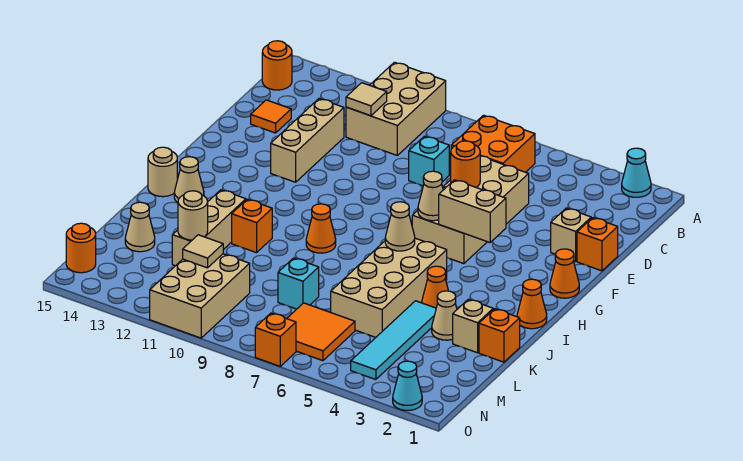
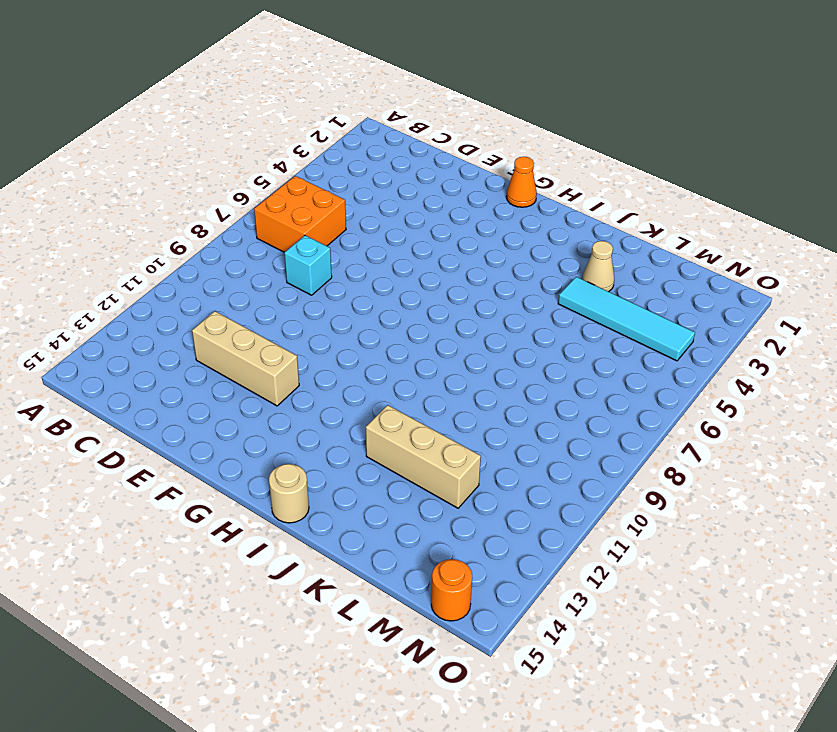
none -> cyan 1x1 cone [622,148,651,197]
none -> tan 2x3 brick [346,62,446,155]
none -> orange 1x1 round brick [262,41,292,90]
none -> tan 2x4 brick [412,156,529,264]

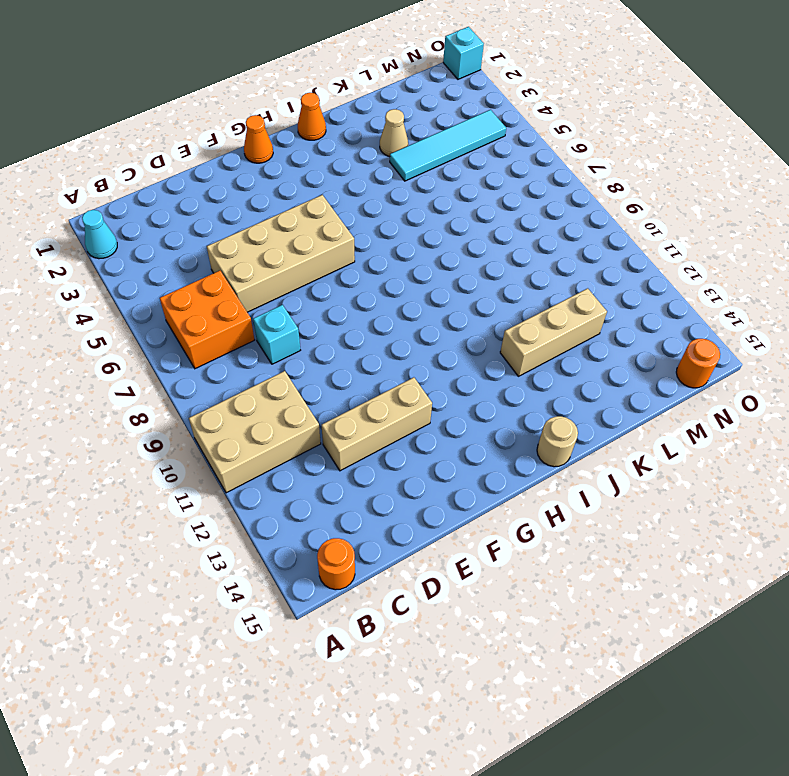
cyan 1x1 brick [443,27,484,79] -> cyan 1x1 brick moved to [278,258,319,309]
none -> orange 1x1 tile [251,100,291,133]
none -> orange 1x1 brick [577,218,618,271]
none -> tan 1x1 brick [551,208,591,261]
none -> tan 2x4 brick [331,238,447,338]

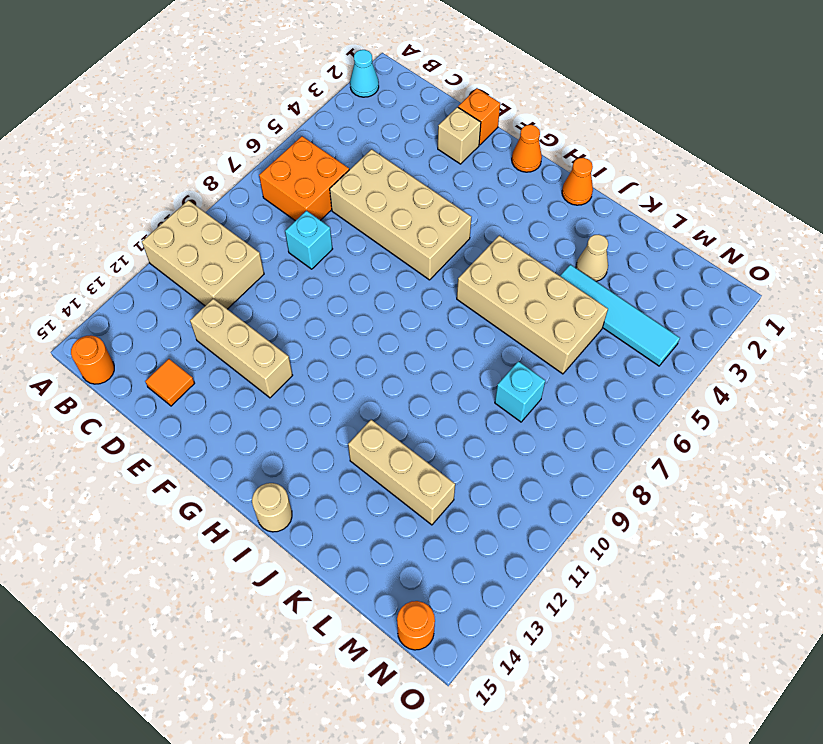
none -> orange 1x1 cone [306,204,336,253]
none -> tan 1x1 cone [174,157,204,203]
none -> orange 1x1 cone [422,266,448,308]
none -> orange 1x1 brick [232,199,272,253]

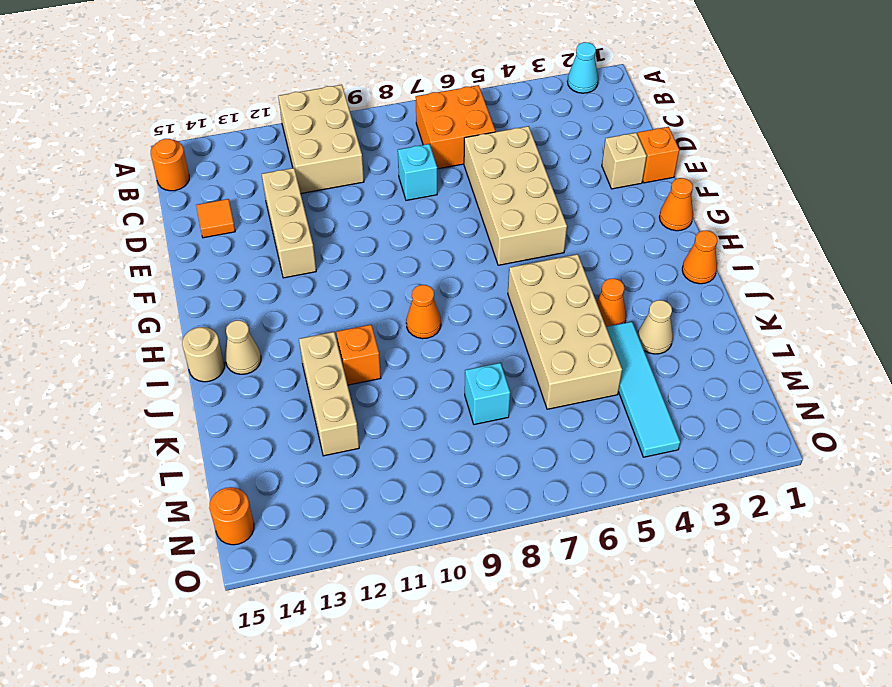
none -> orange 1x1 brick [479,309,520,362]
none -> tan 1x1 brick [453,299,493,353]
none -> tan 1x1 cone [125,202,155,252]
none -> orange 2x2 tile [287,303,355,361]

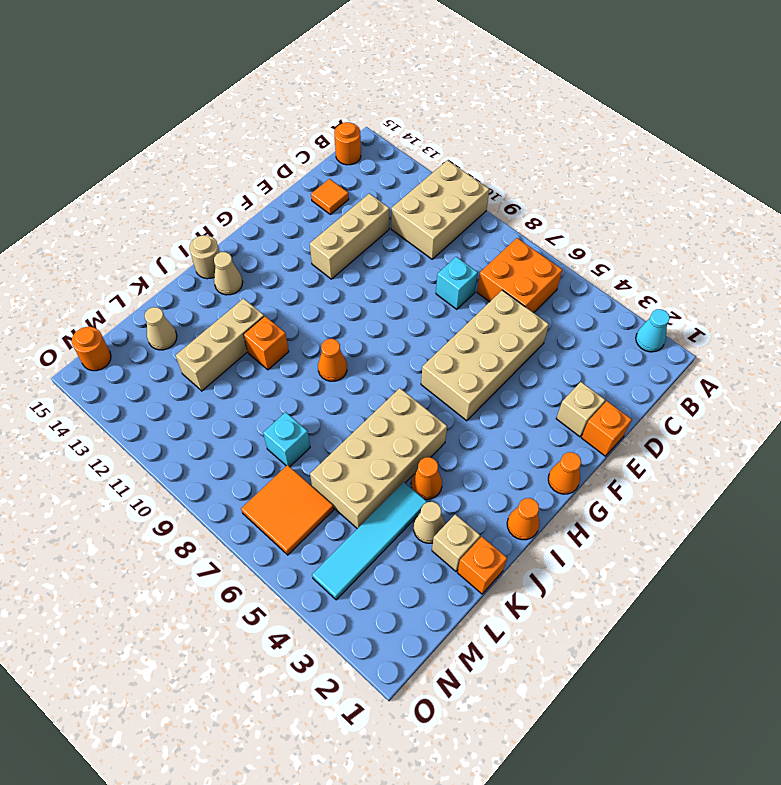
none -> tan 2x3 brick [150,254,250,338]
none -> cyan 1x1 cone [393,361,422,411]
none -> orange 1x1 brick [255,313,296,366]
none -> tan 1x1 tile [346,83,387,116]

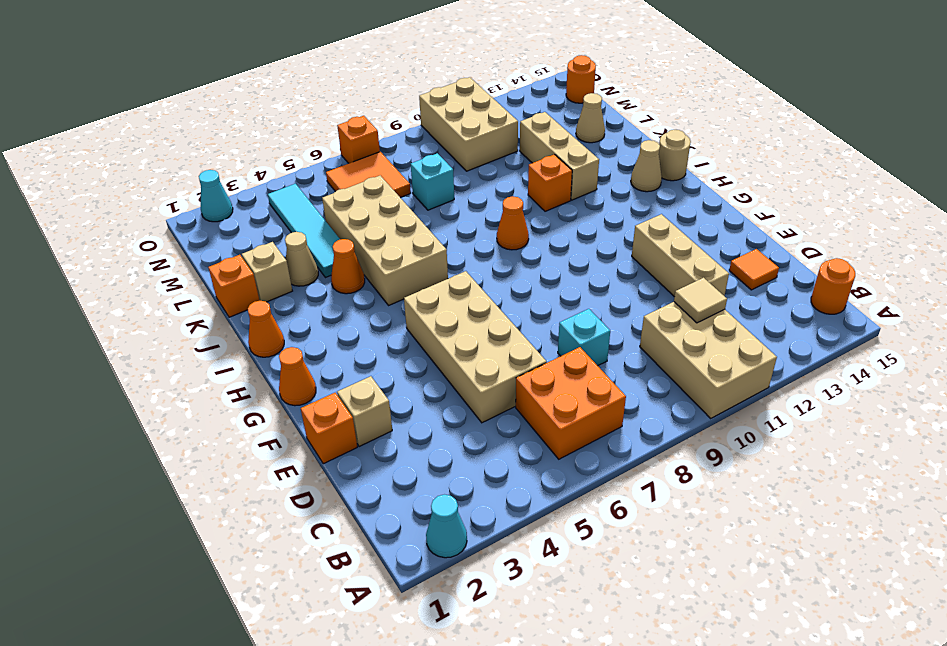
none -> orange 1x1 round brick [451,141,480,187]
none -> tan 1x2 brick [439,180,506,242]
none -> tan 1x1 cone [418,171,443,221]
none -> tan 1x1 cone [385,202,415,251]

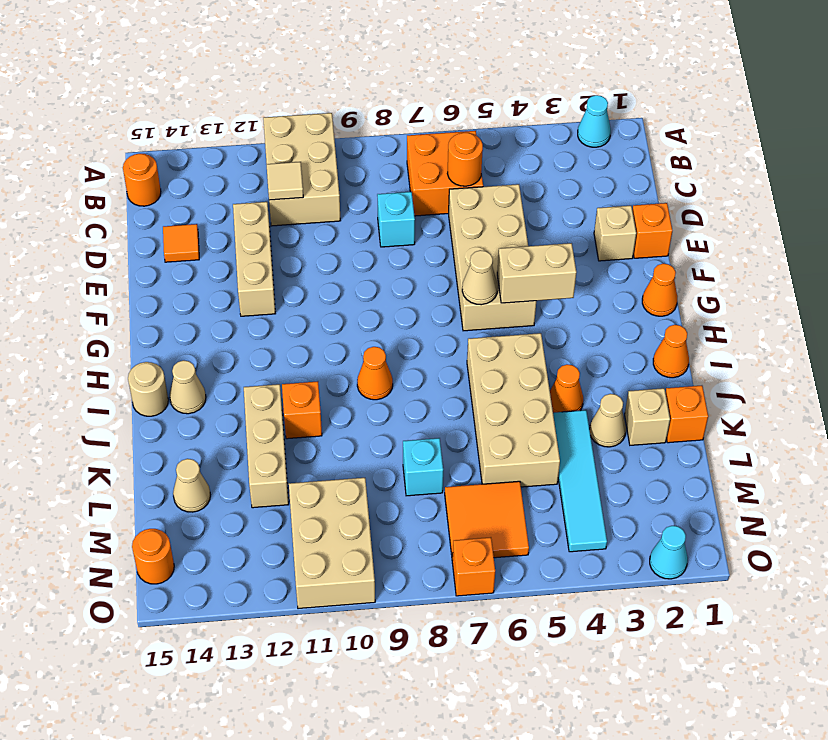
orange 1x1 round brick [447,132,483,186] -> orange 1x1 round brick moved to [451,141,480,187]
none -> tan 1x1 cone [385,202,415,251]
none -> tan 1x1 round brick [178,191,208,240]
none -> tan 1x1 tile [183,235,223,268]

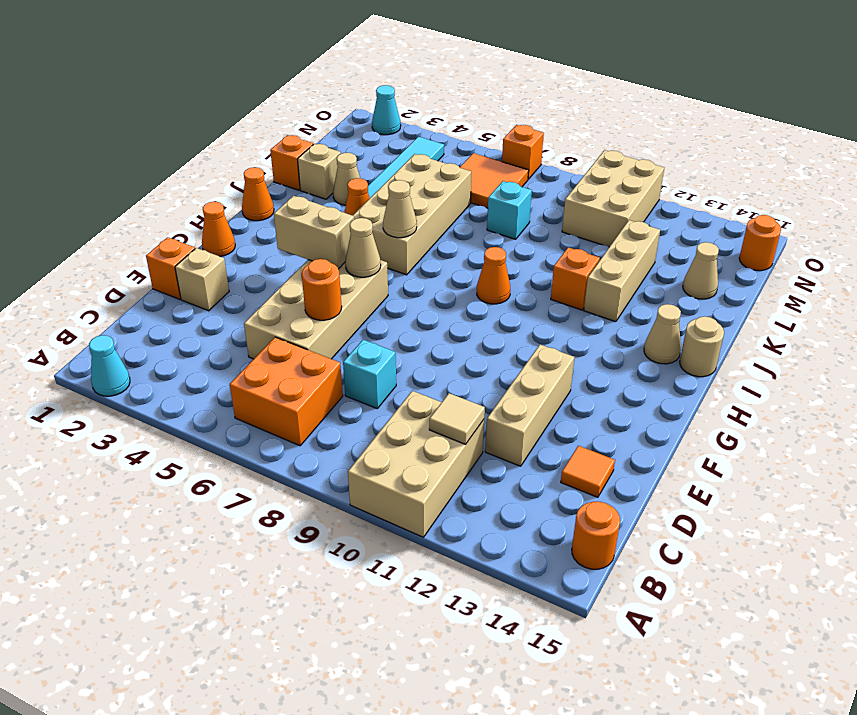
none -> tan 1x1 round brick [178,191,208,240]
none -> tan 1x1 tile [183,235,223,268]

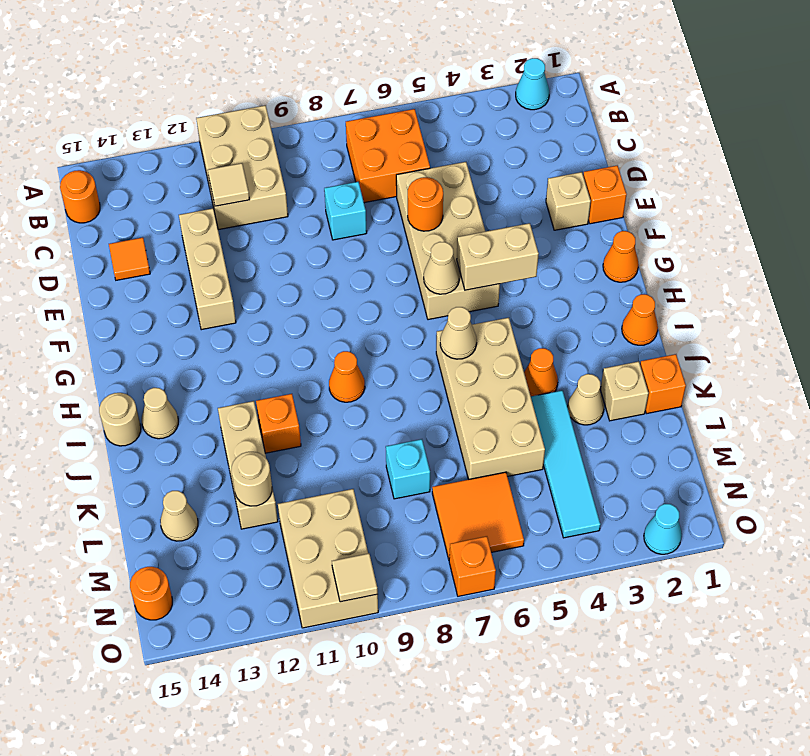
tan 1x1 tile [332,553,378,602] -> tan 1x1 tile moved to [183,235,223,268]

